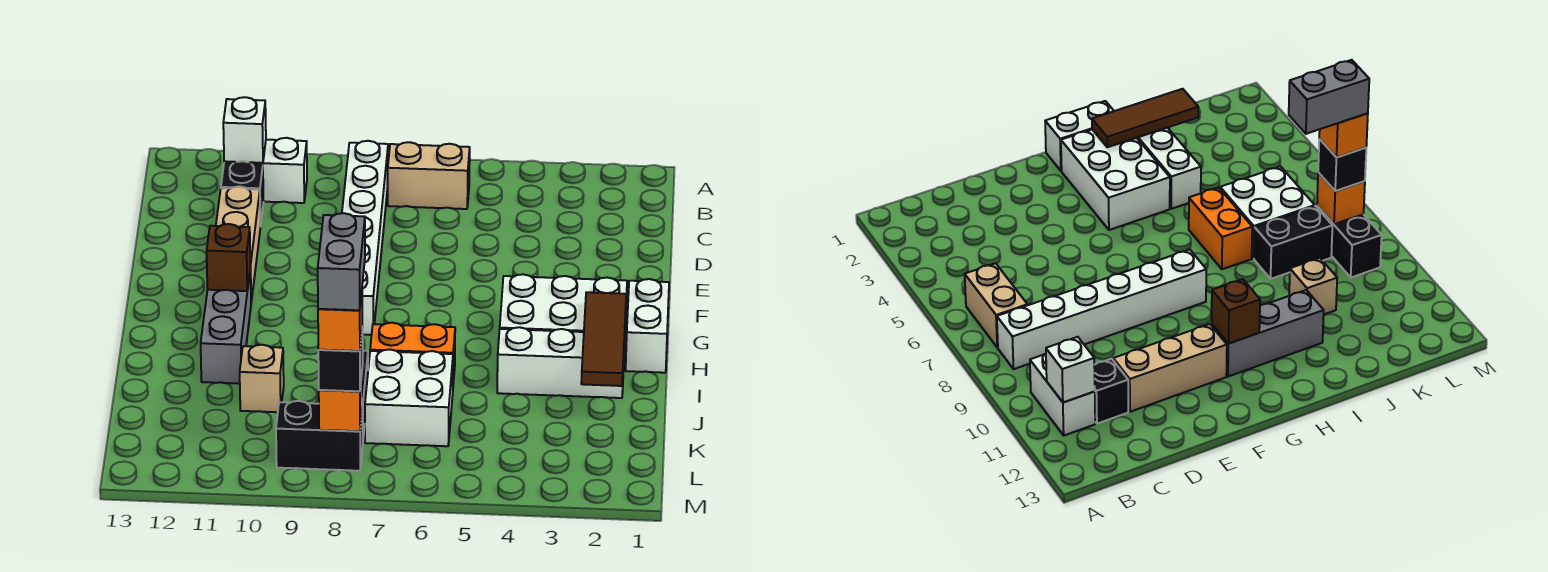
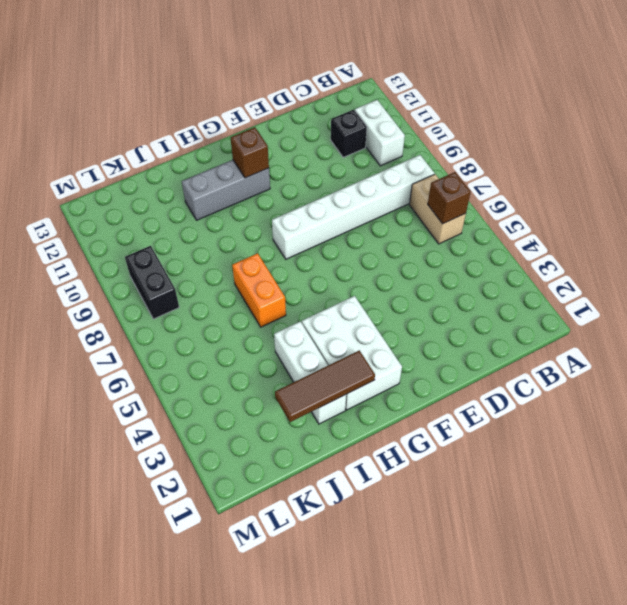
brown 1x1 brick [428,172,471,224] -> none
none -> tan 1x3 brick [216,186,260,302]
none -> white 1x2 brick [626,279,669,373]
none -> white 2x2 brick [365,350,453,446]

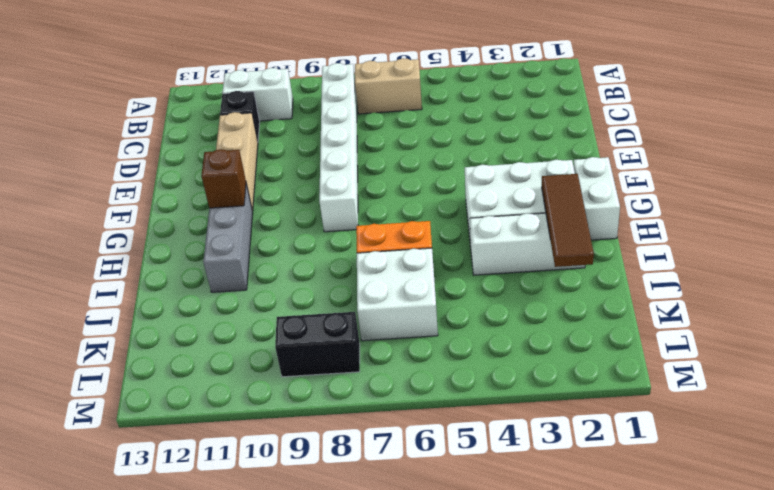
none -> black 1x2 brick [1254,206,1333,279]
none -> tan 1x1 brick [240,345,284,412]
none -> white 1x1 brick [223,97,266,163]

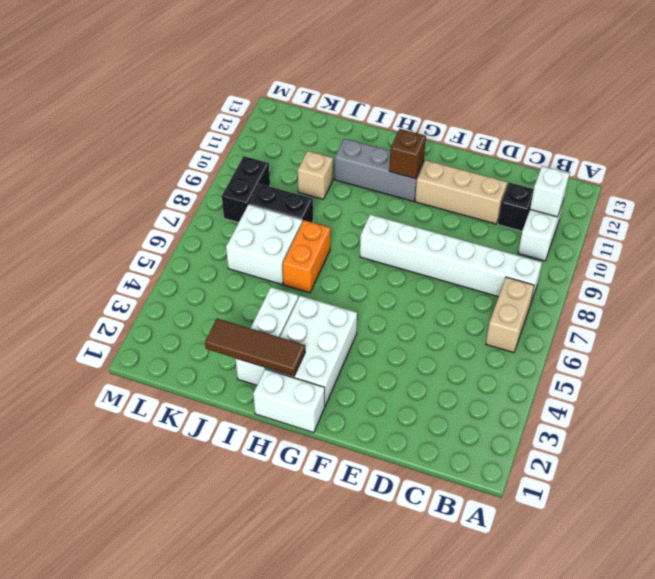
none -> orange 1x1 brick [319,367,363,431]
none -> black 1x1 brick [318,327,363,391]
none -> orange 1x1 brick [318,293,362,351]

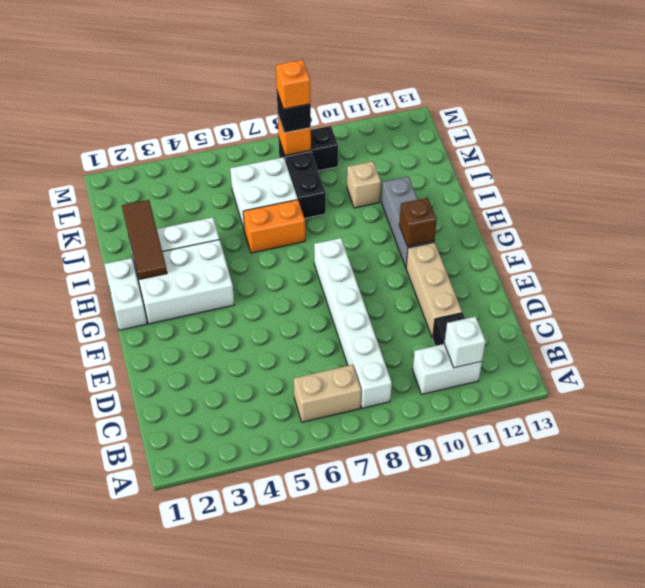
none -> grey 1x2 brick [318,213,365,310]

